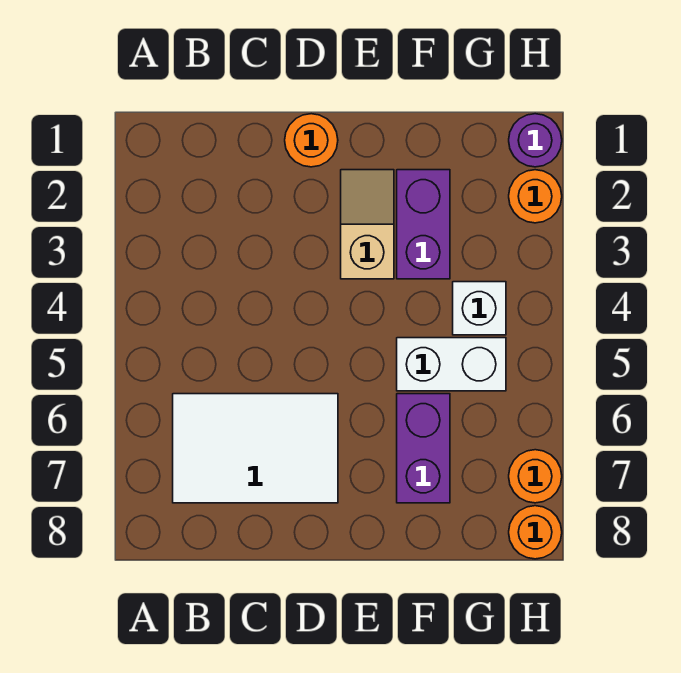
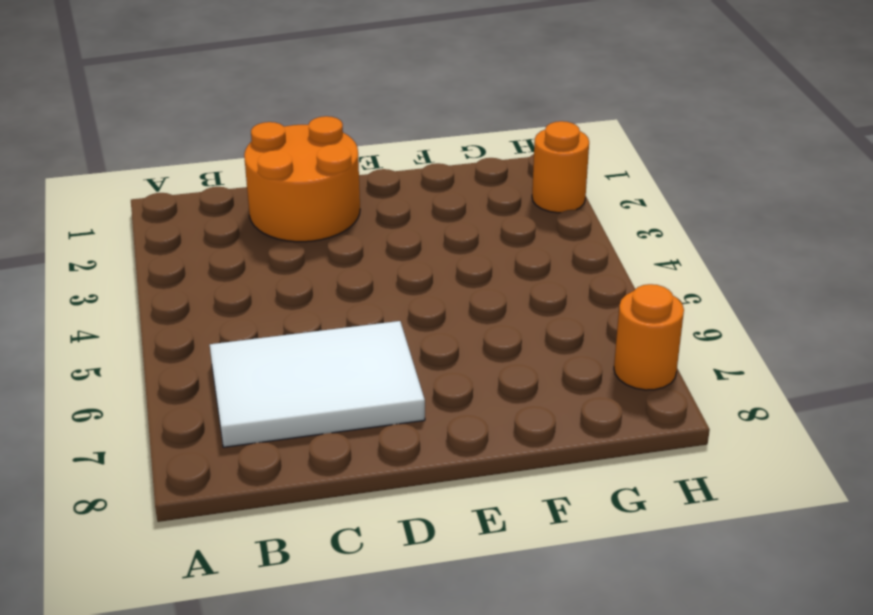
orange 2x2 round brick [244,116,360,242] -> orange 1x1 round brick [285,114,338,167]
none -> tan 1x2 slope [341,170,394,279]
none -> purple 1x2 brick [397,170,450,279]

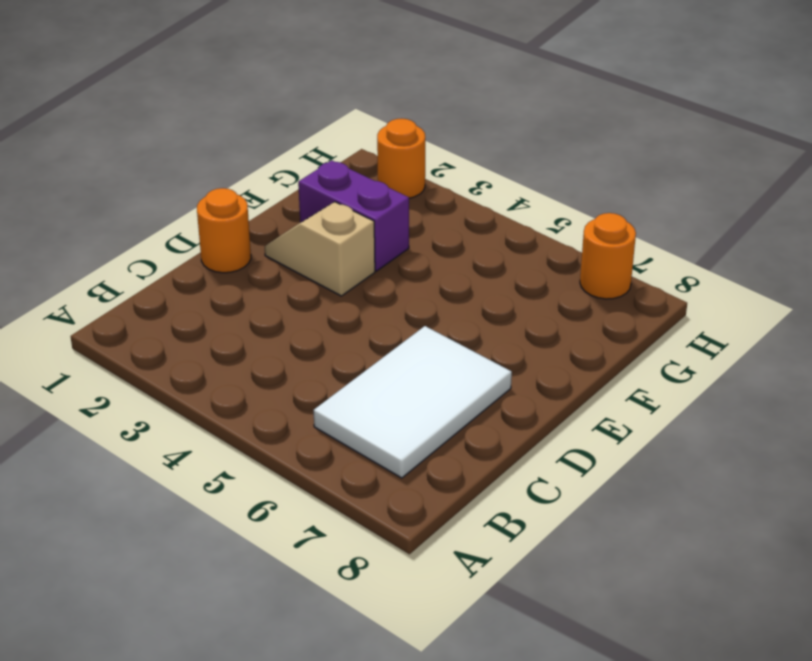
none -> white 1x2 brick [397,338,506,391]
none -> purple 1x2 brick [397,394,450,503]

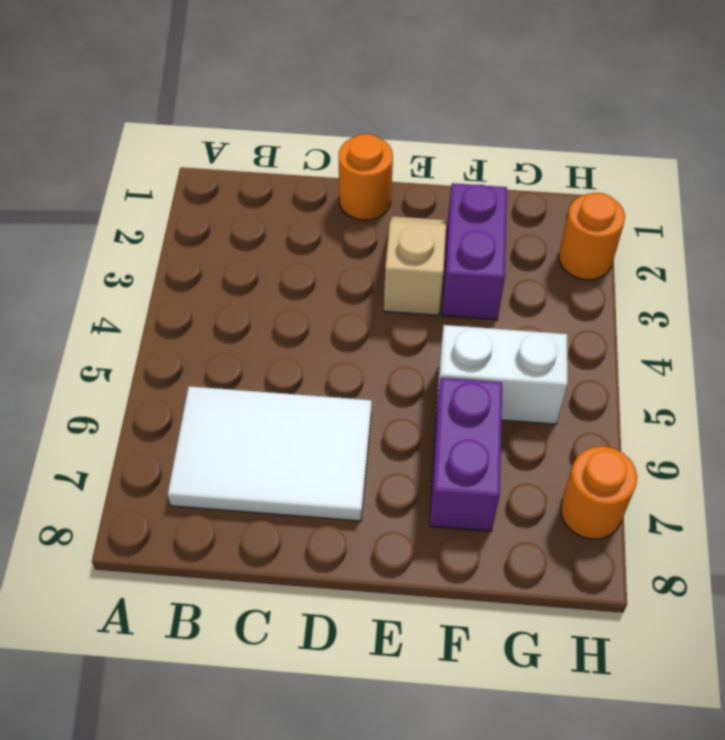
none -> white 1x1 brick [453,282,506,335]
none -> purple 1x1 round brick [509,114,562,167]

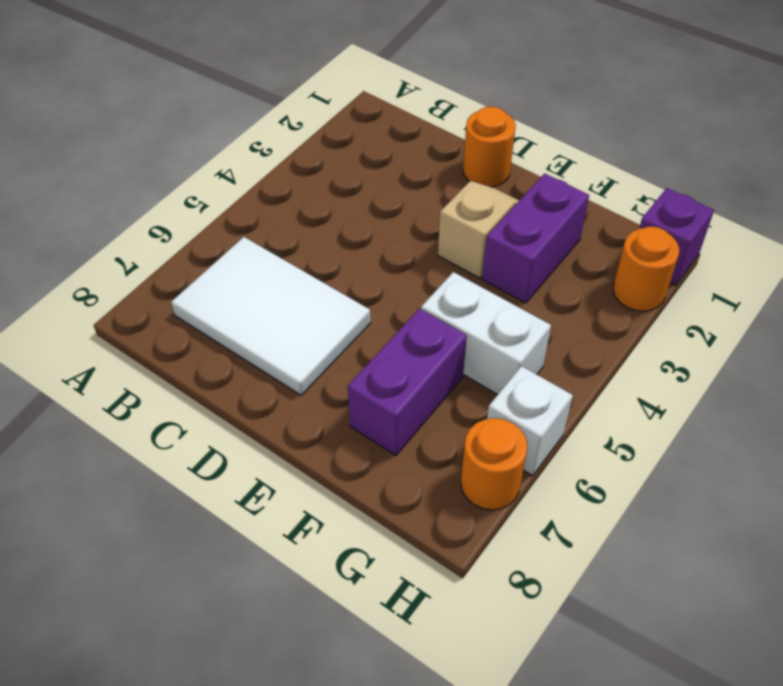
purple 1x1 brick [639,188,714,285] -> purple 1x1 round brick [509,114,562,167]
white 1x1 brick [487,366,573,476] -> white 1x1 brick moved to [453,282,506,335]
none -> orange 1x1 round brick [509,506,562,559]

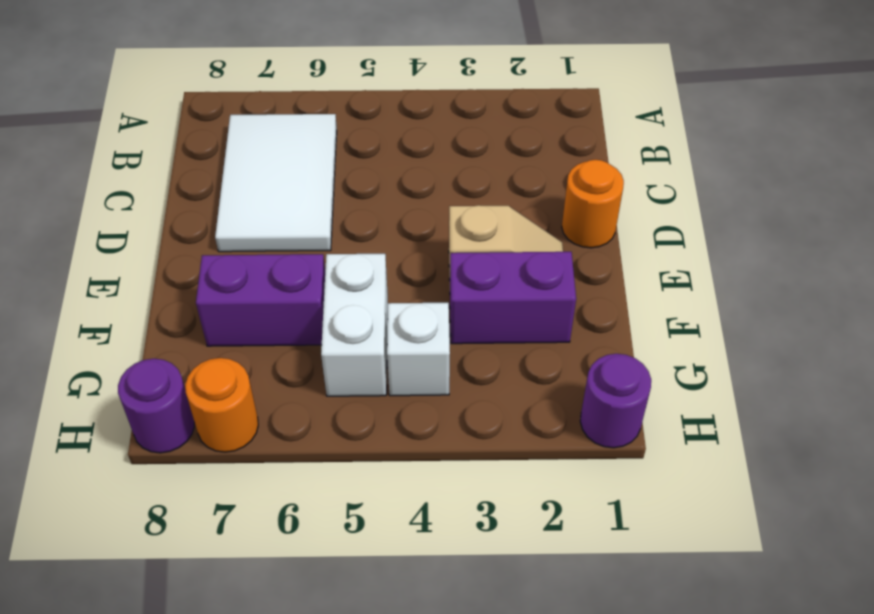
purple 1x1 round brick [118,359,194,453] -> orange 1x1 round brick [509,506,562,559]
none -> orange 1x1 round brick [509,170,562,223]

